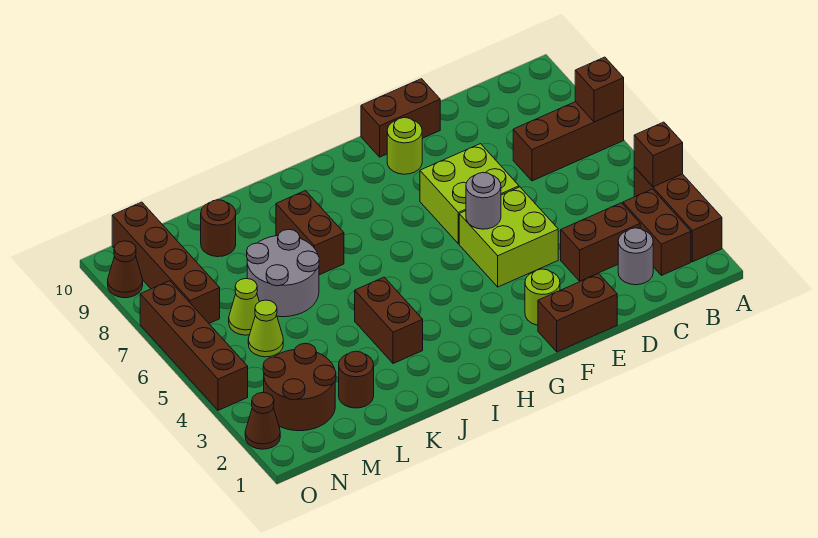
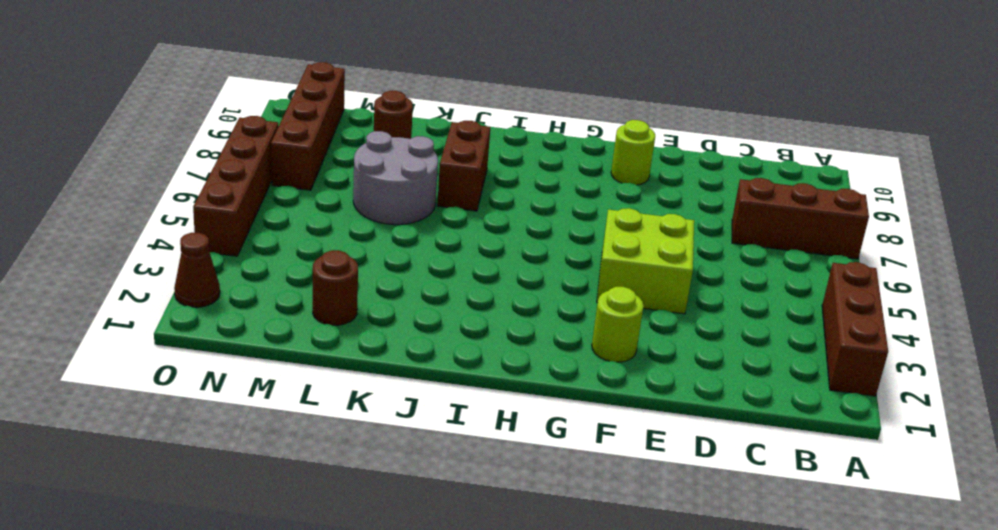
none -> brown 1x2 brick [623,189,691,275]
none -> grey 1x1 round brick [618,228,653,285]
none -> brown 1x2 brick [561,203,640,281]

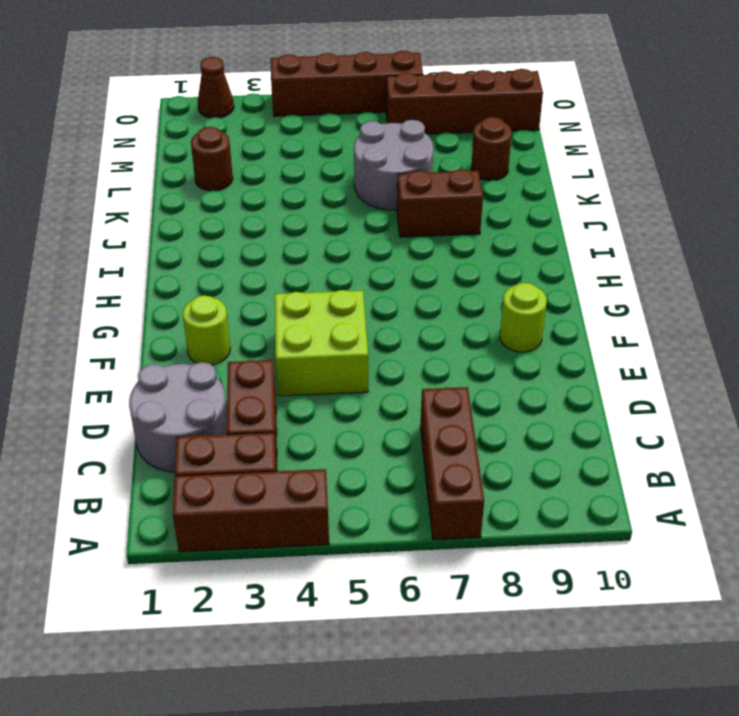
grey 2x2 round brick [129,362,227,472] -> grey 1x1 round brick [618,228,653,285]
none -> brown 1x2 brick [538,274,617,352]
none -> lime 2x2 brick [420,144,519,244]
none -> brown 1x2 brick [361,79,440,157]

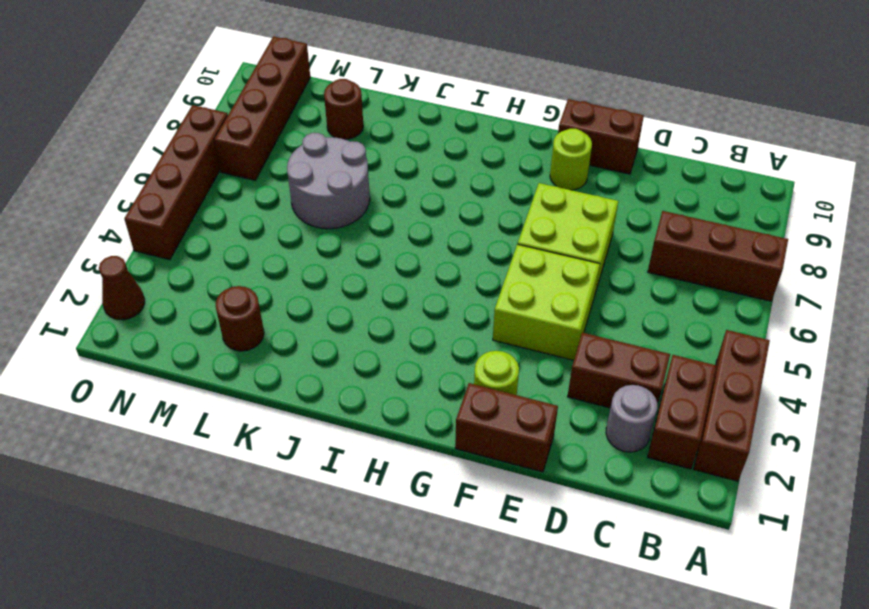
none -> brown 1x2 brick [355,277,423,364]
none -> brown 1x2 brick [276,191,344,275]
none -> brown 2x2 round brick [263,343,336,431]

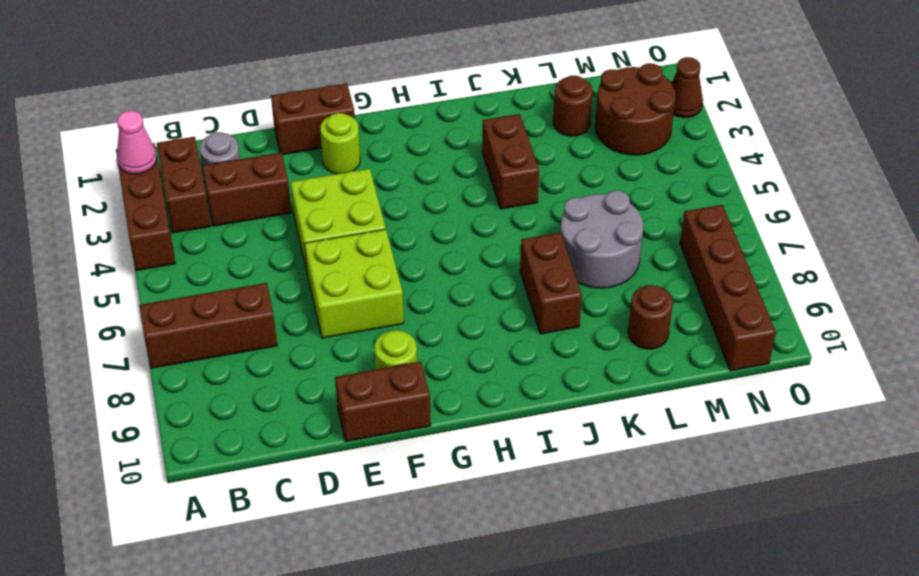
pink 1x1 cone [117,111,157,174] -> none
none -> lime 1x1 cone [248,300,283,357]
none -> lime 1x1 cone [229,279,259,335]
none -> brown 1x4 brick [140,281,248,410]

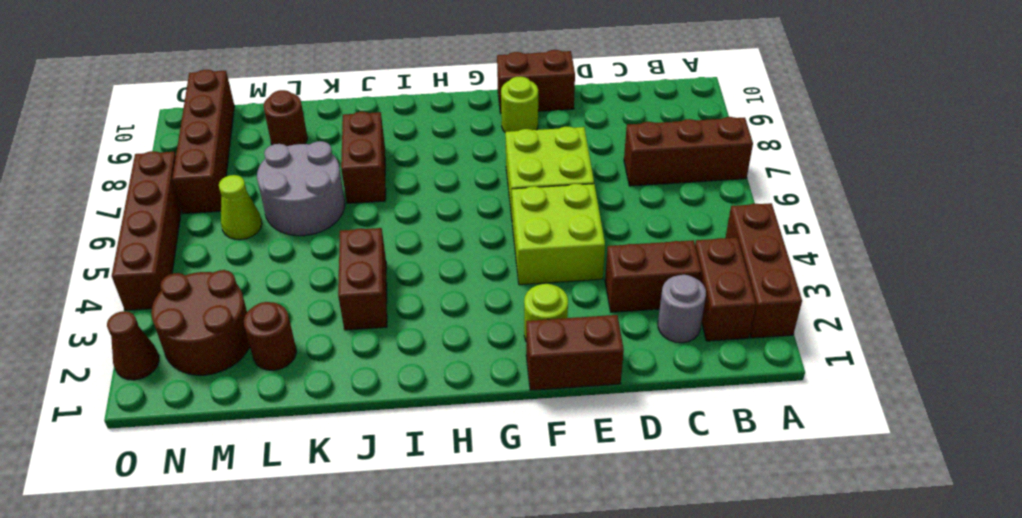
none -> lime 1x1 cone [248,300,283,357]
none -> brown 1x1 cone [108,241,143,298]
none -> brown 1x1 brick [634,122,683,187]

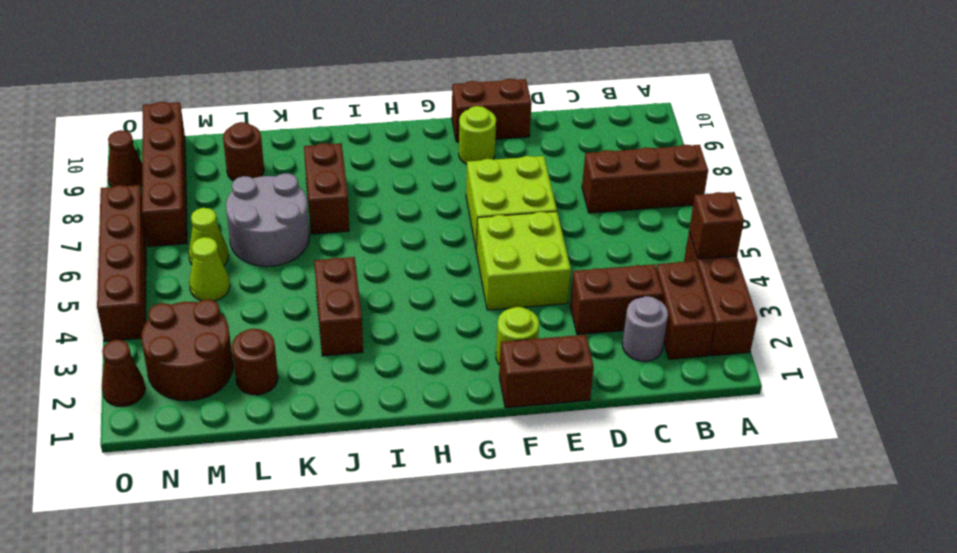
none -> brown 1x1 brick [575,57,624,122]
none -> grey 1x1 round brick [466,173,501,229]

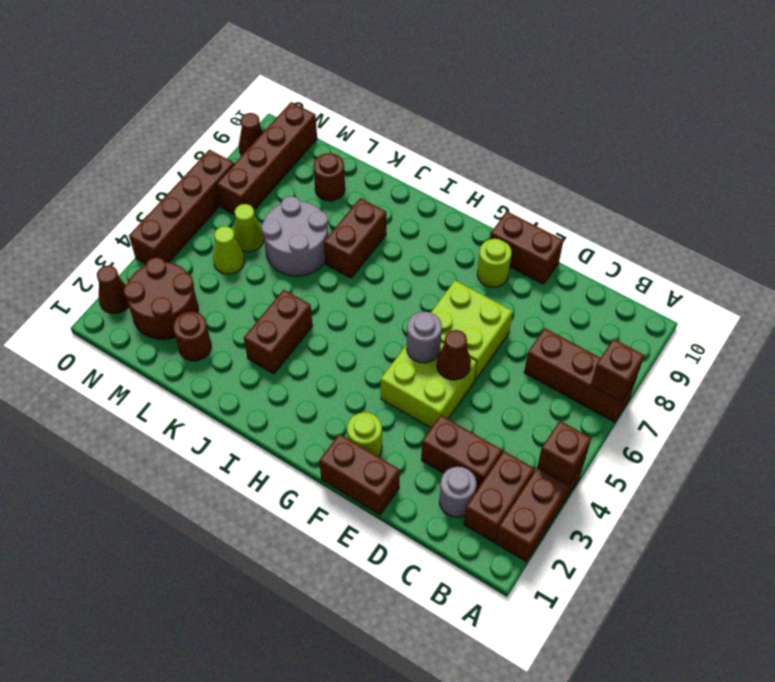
brown 1x1 cone [437,330,471,380] -> none

